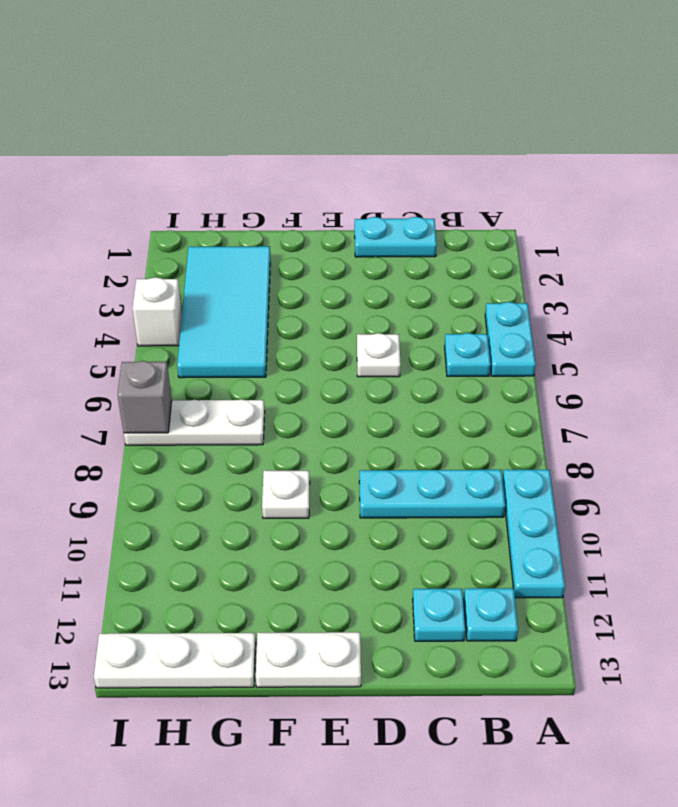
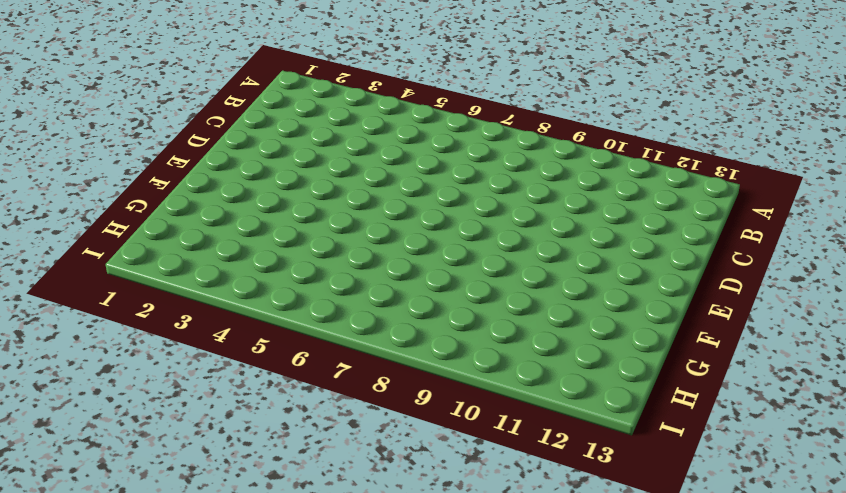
none -> cyan 1x2 plate [485,302,536,376]
none -> cyan 1x3 plate [503,470,565,598]
none -> cyan 1x1 plate [445,333,491,376]

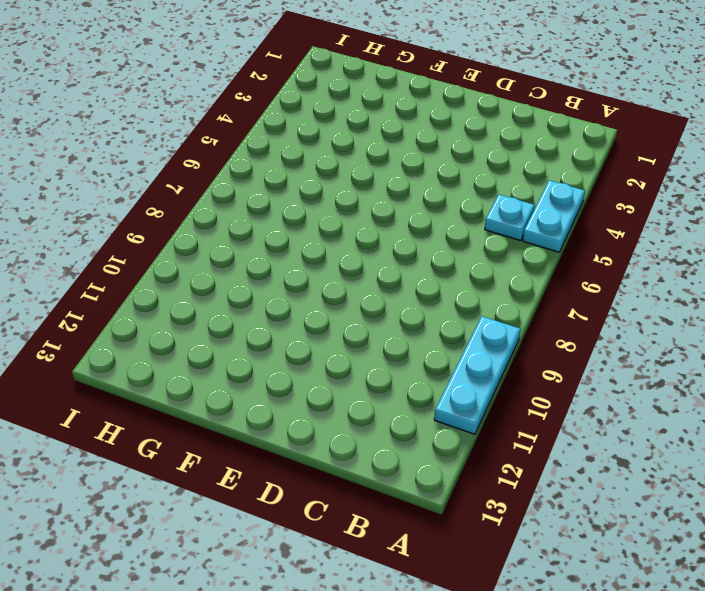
none -> cyan 1x3 plate [359,470,505,518]
none -> cyan 1x1 plate [464,588,518,641]
none -> cyan 1x2 plate [355,217,437,257]

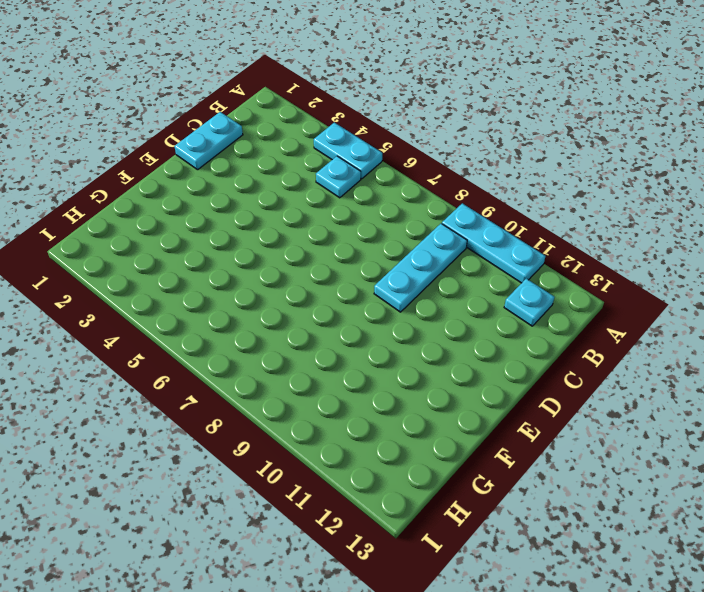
none -> cyan 1x1 plate [413,589,466,641]
none -> white 1x1 plate [357,333,401,377]
none -> white 1x2 plate [256,632,361,687]

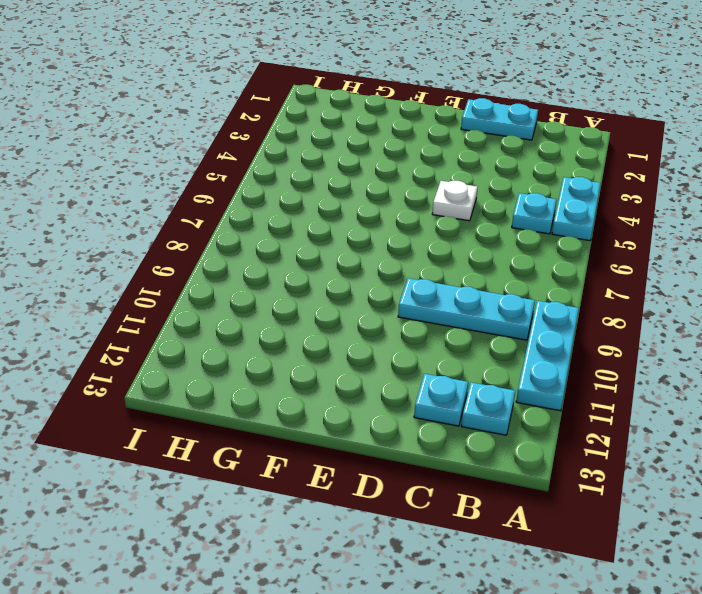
none -> white 1x2 plate [256,632,361,687]
none -> white 1x1 plate [262,471,310,518]
none -> cyan 2x4 tile [177,246,270,378]

